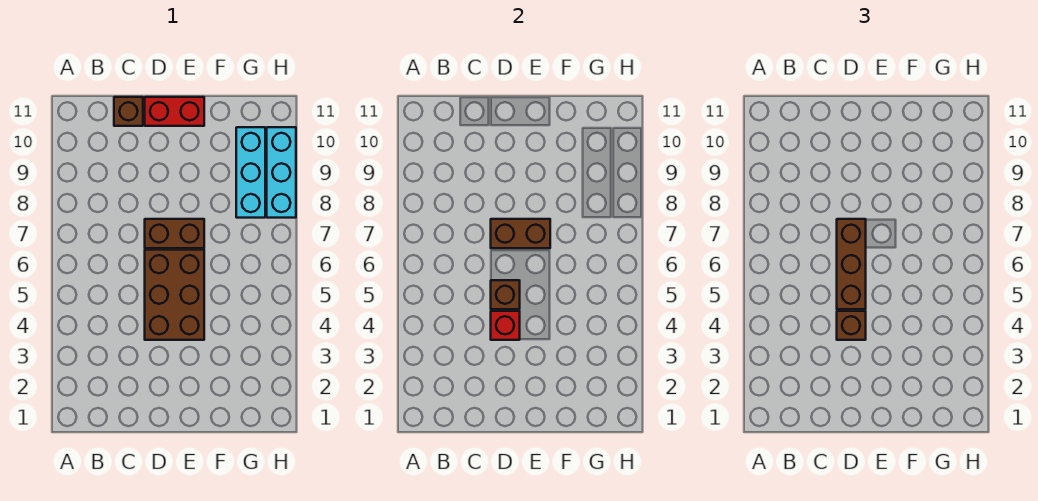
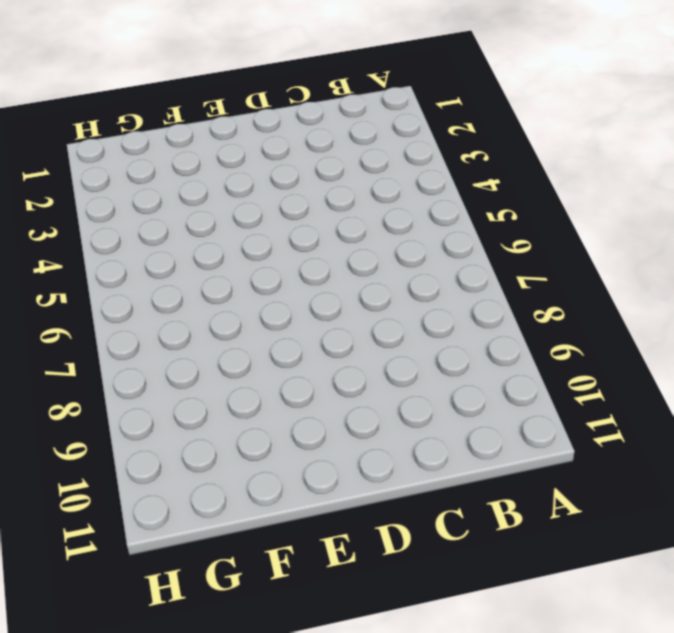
none -> brown 1x1 brick [114,97,143,126]
none -> brown 2x3 brick [145,250,204,340]

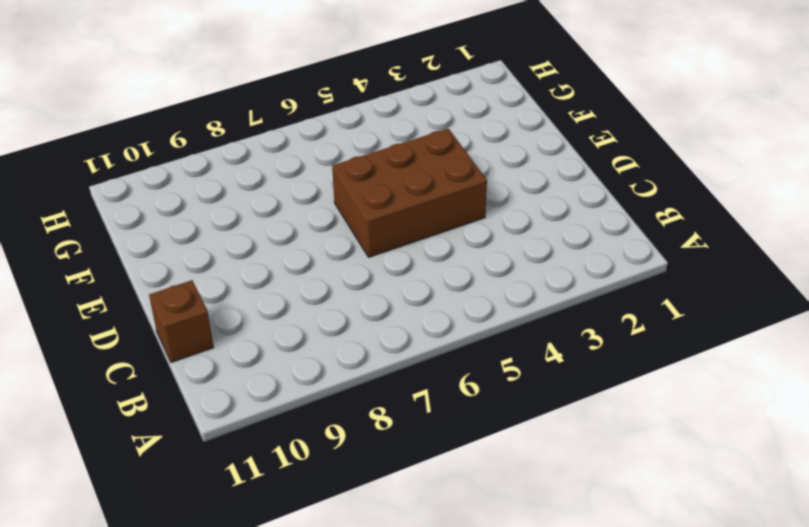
none -> brown 1x2 brick [145,219,204,248]
none -> red 1x2 brick [145,97,204,126]

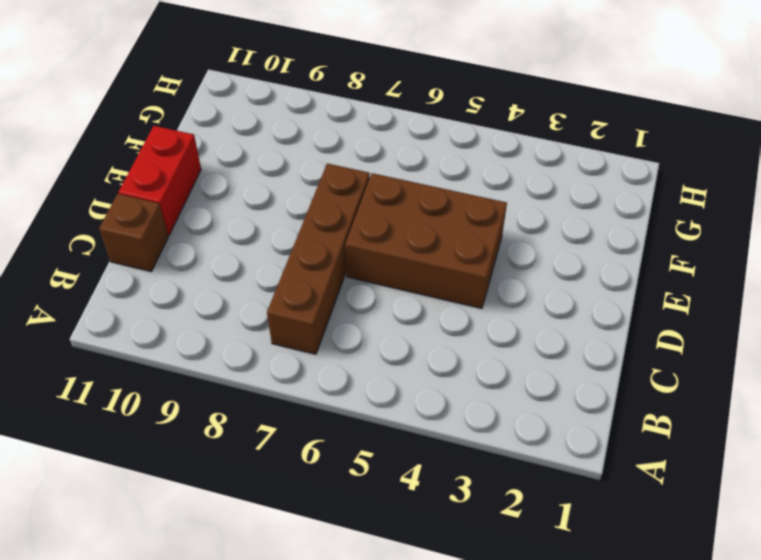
brown 1x4 brick [267,163,370,354] -> brown 1x2 brick [145,219,204,248]
none -> cyan 1x3 brick [236,127,265,218]
none -> cyan 1x3 brick [267,127,296,218]

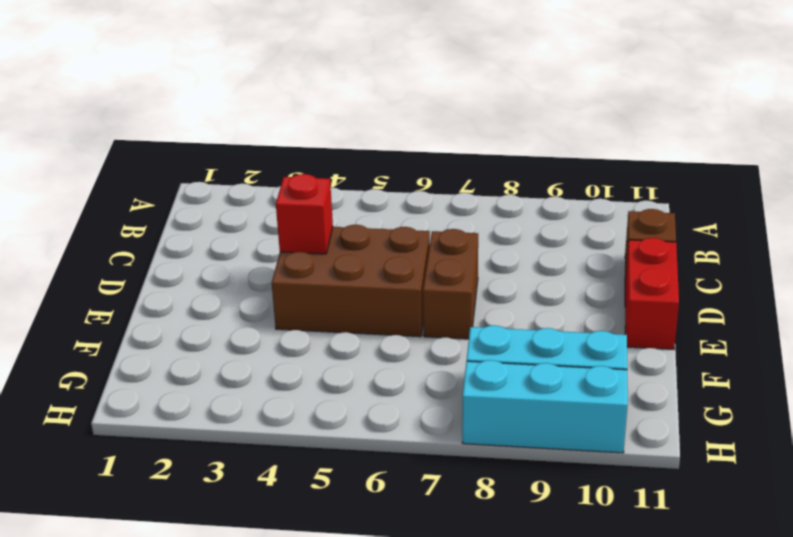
none -> brown 1x1 brick [491,280,520,309]
none -> brown 1x2 brick [491,219,550,248]

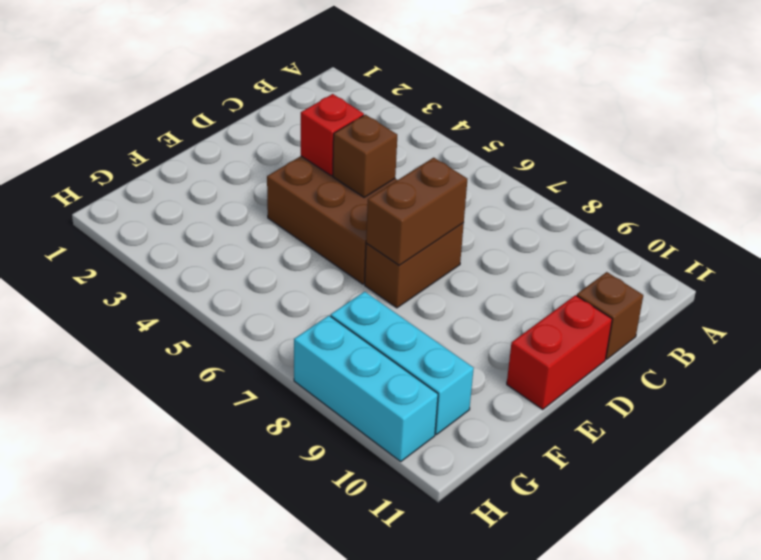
none -> brown 1x1 brick [837,311,866,340]
none -> brown 1x3 brick [837,219,866,309]

